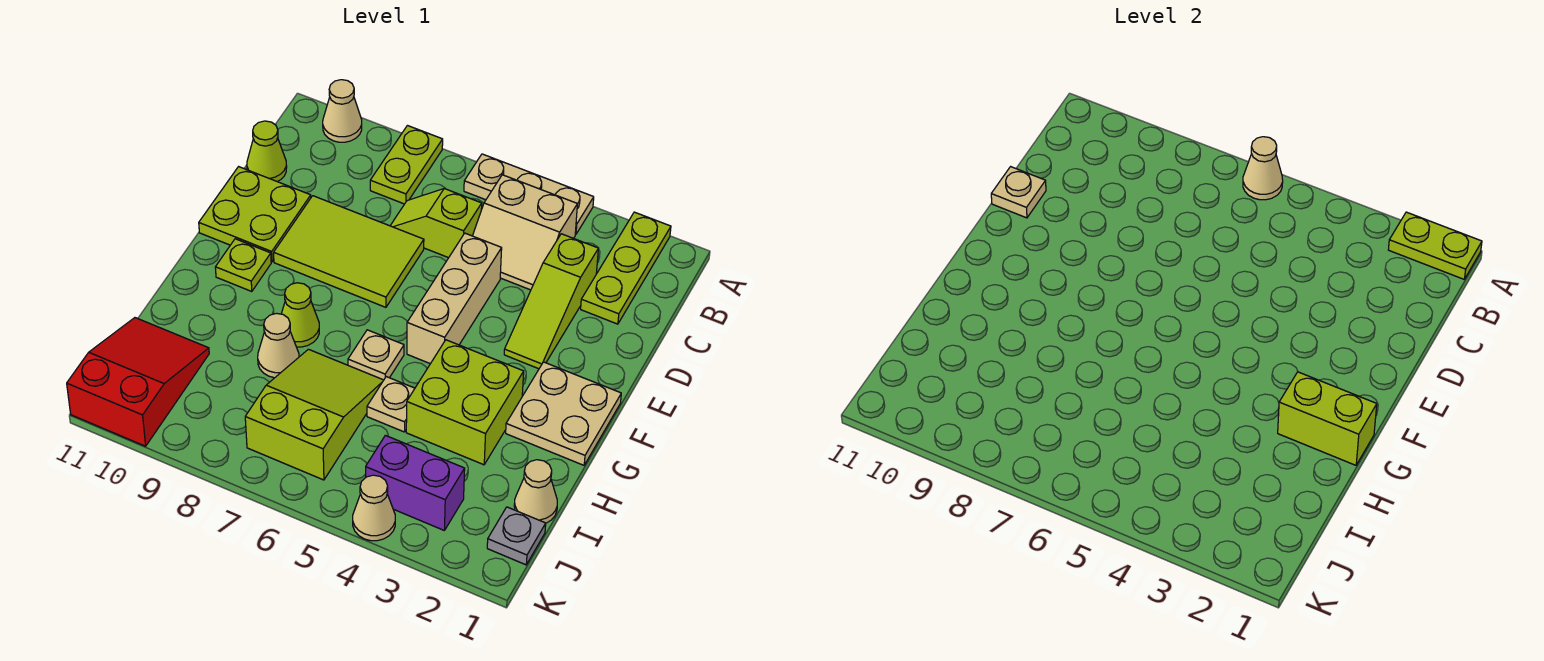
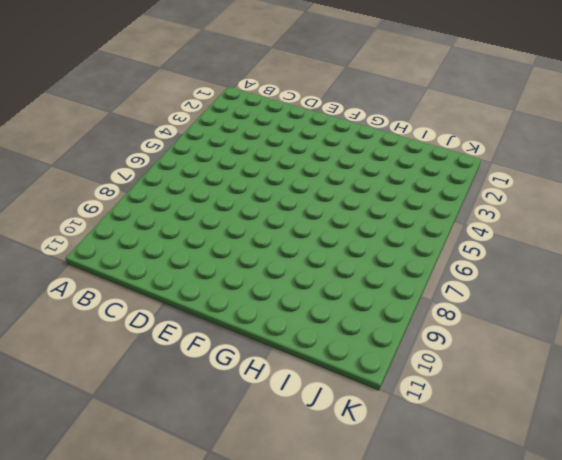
none -> lime 1x3 plate [581,212,671,324]
none -> tan 1x3 plate [464,154,594,234]
none -> lime 1x2 plate [370,126,443,204]

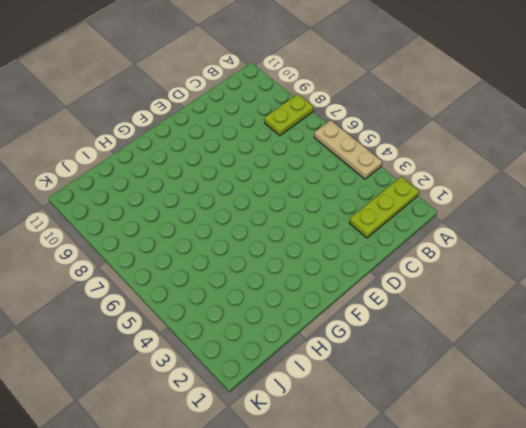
none -> tan 1x1 cone [323,80,362,142]
none -> tan 2x2 slope [473,175,577,290]
none -> lime 1x3 slope [504,234,598,369]

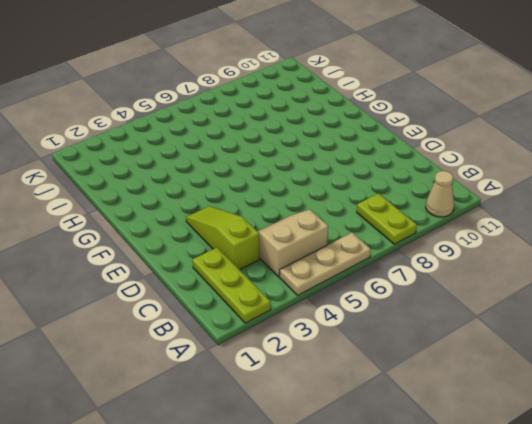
none -> lime 1x2 slope [390,189,482,258]
none -> lime 1x1 cone [247,121,287,182]
none -> tan 1x3 brick [407,233,502,364]

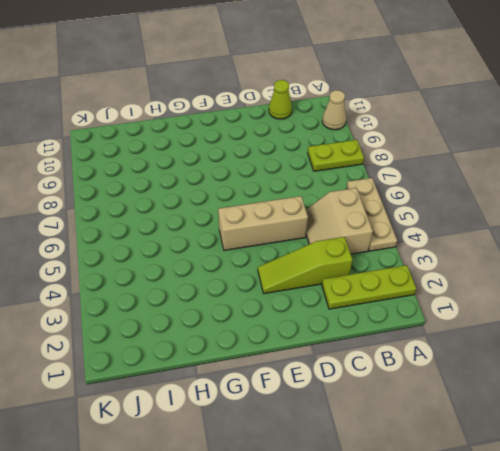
none -> lime 1x2 slope [390,189,482,258]
none -> lime 2x3 tile [274,196,424,307]
none -> lime 2x2 plate [199,167,311,262]

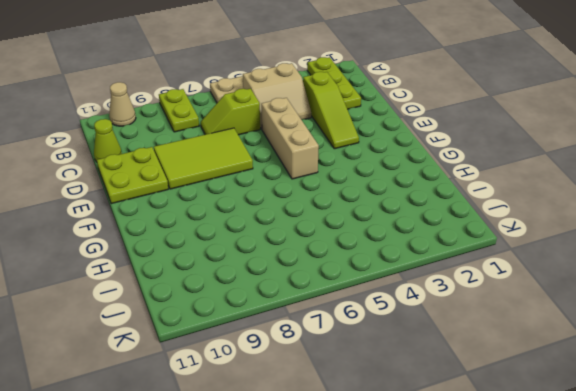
none -> tan 2x2 plate [506,362,621,465]
none -> lime 1x1 plate [215,239,271,292]
none -> lime 2x2 brick [406,340,524,465]

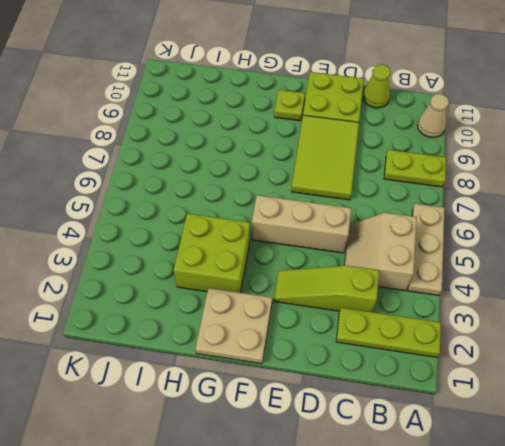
none -> lime 1x2 slope [390,189,482,258]
none -> tan 1x1 plate [348,330,404,380]
none -> lime 1x1 cone [281,283,319,347]

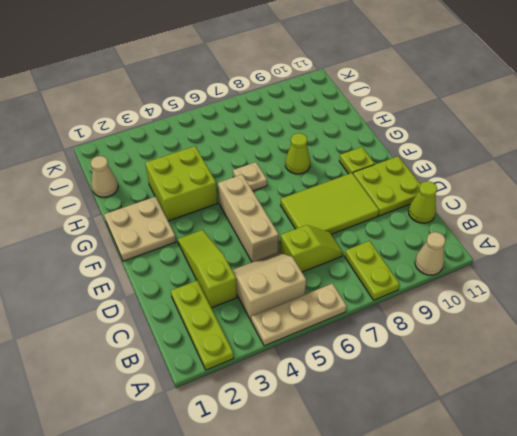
none -> tan 1x1 plate [367,377,415,432]
none -> lime 2x3 slope [245,349,384,480]
none -> tan 1x1 cone [258,313,299,378]

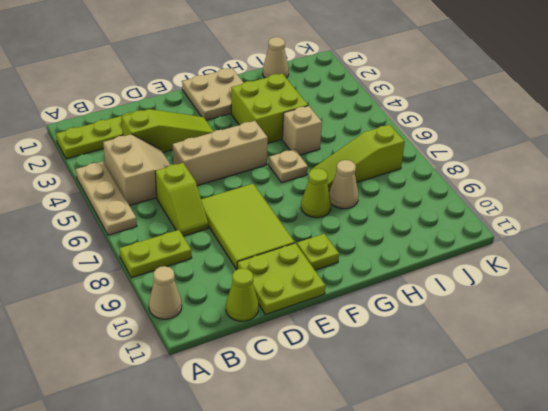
tan 1x1 brick [282,106,322,155] -> tan 1x1 plate [367,377,415,432]
lime 1x3 slope [310,125,405,191] -> lime 2x3 slope [245,349,384,480]
none -> red 2x3 slope [67,318,209,446]
none -> grey 1x1 plate [487,507,546,565]
none -> purple 1x2 brick [366,435,465,530]

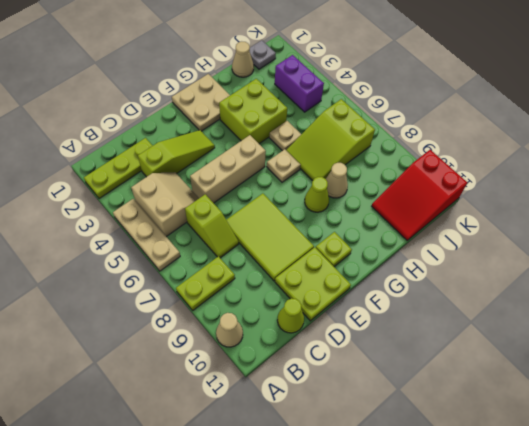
none -> tan 1x1 cone [353,475,395,541]
none -> lime 1x2 plate [1388,212,1482,279]
none -> tan 1x1 cone [1243,137,1283,200]

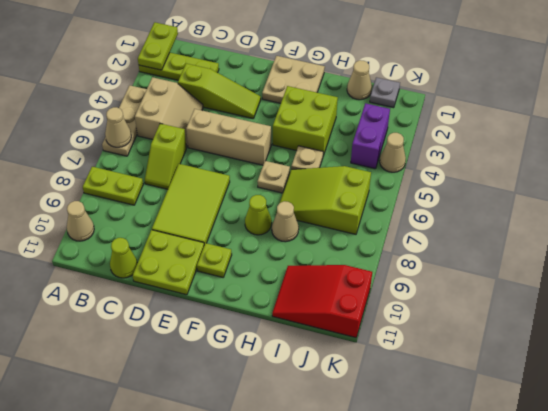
none -> tan 1x1 plate [991,167,1046,218]
none -> lime 1x2 brick [1278,372,1377,465]

